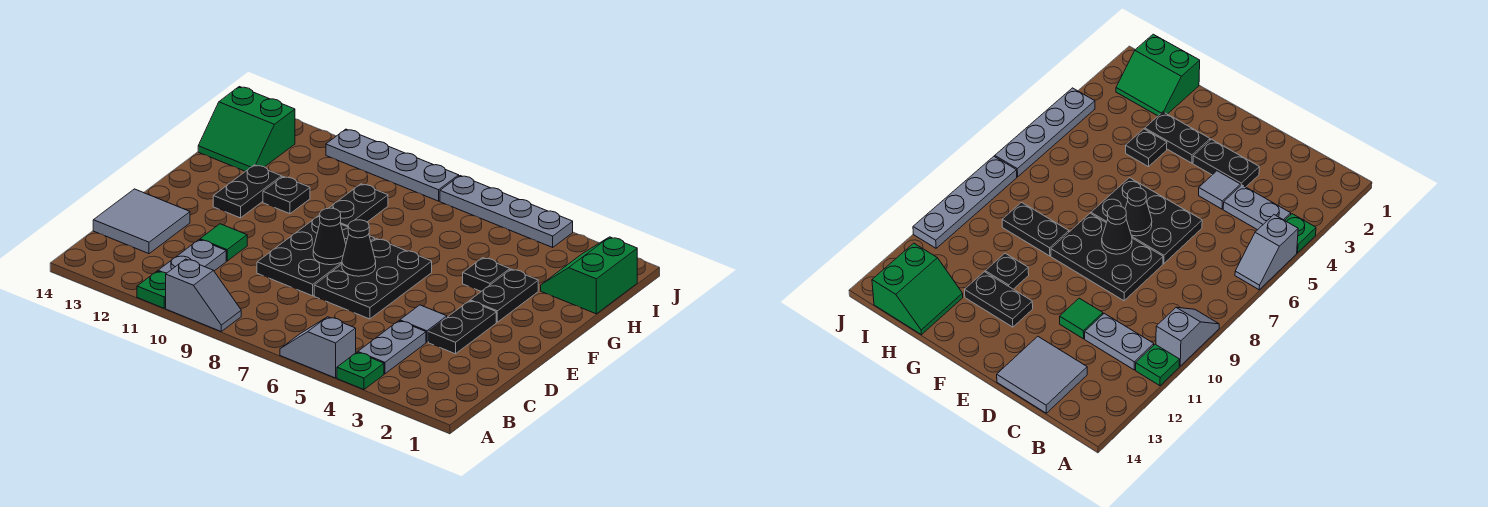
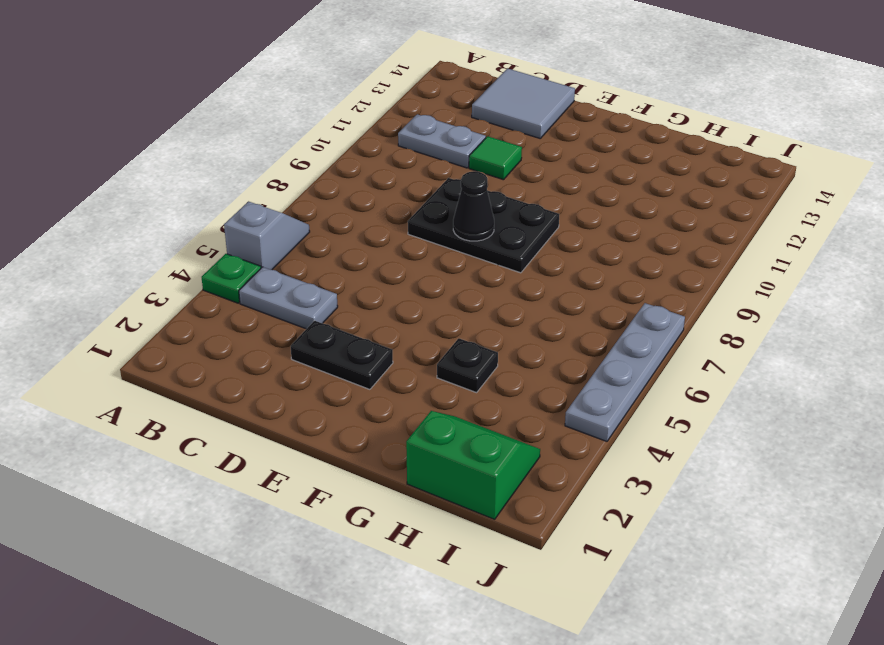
none -> grey 1x2 slope [166,259,241,331]
none -> green 1x1 plate [137,271,166,308]
none -> grey 1x1 tile [400,305,447,342]

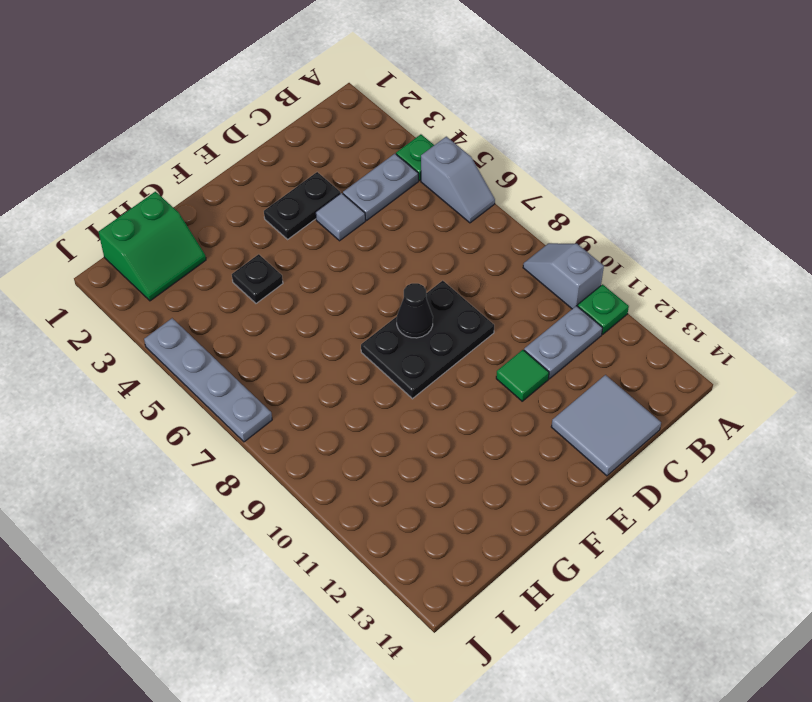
none -> black 2x3 plate [314,239,432,319]
none -> black 1x2 plate [470,269,538,322]
none -> black 1x2 plate [213,165,282,218]

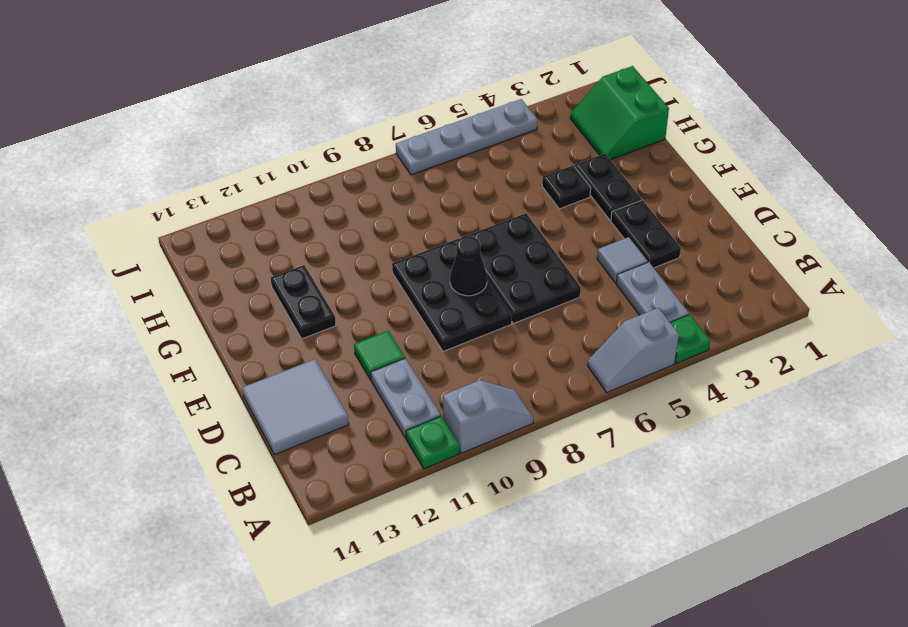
none -> black 1x2 plate [329,184,388,227]
none -> black 1x1 plate [263,177,310,214]
none -> green 2x2 slope [198,87,295,171]

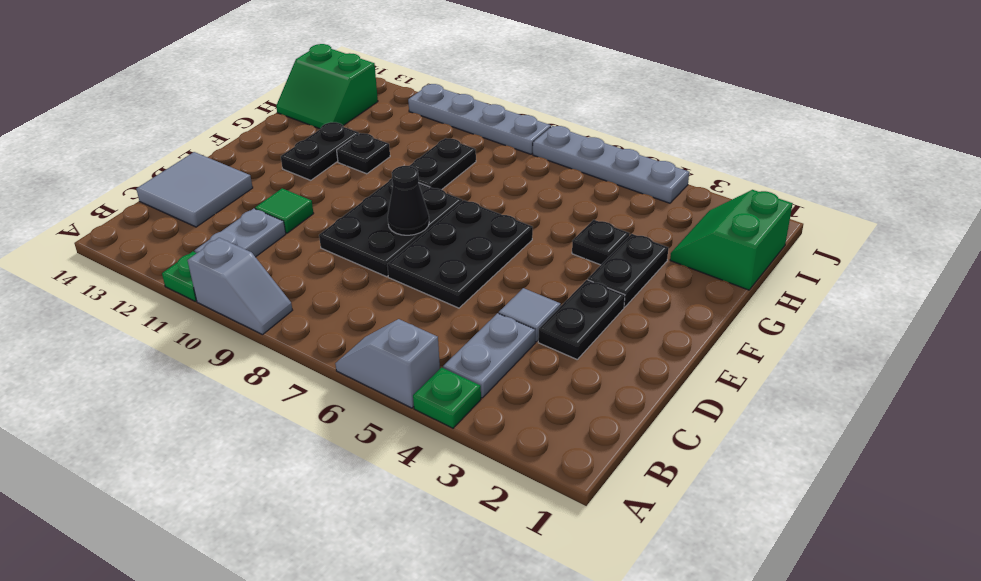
none -> black 1x1 cone [342,220,376,276]

